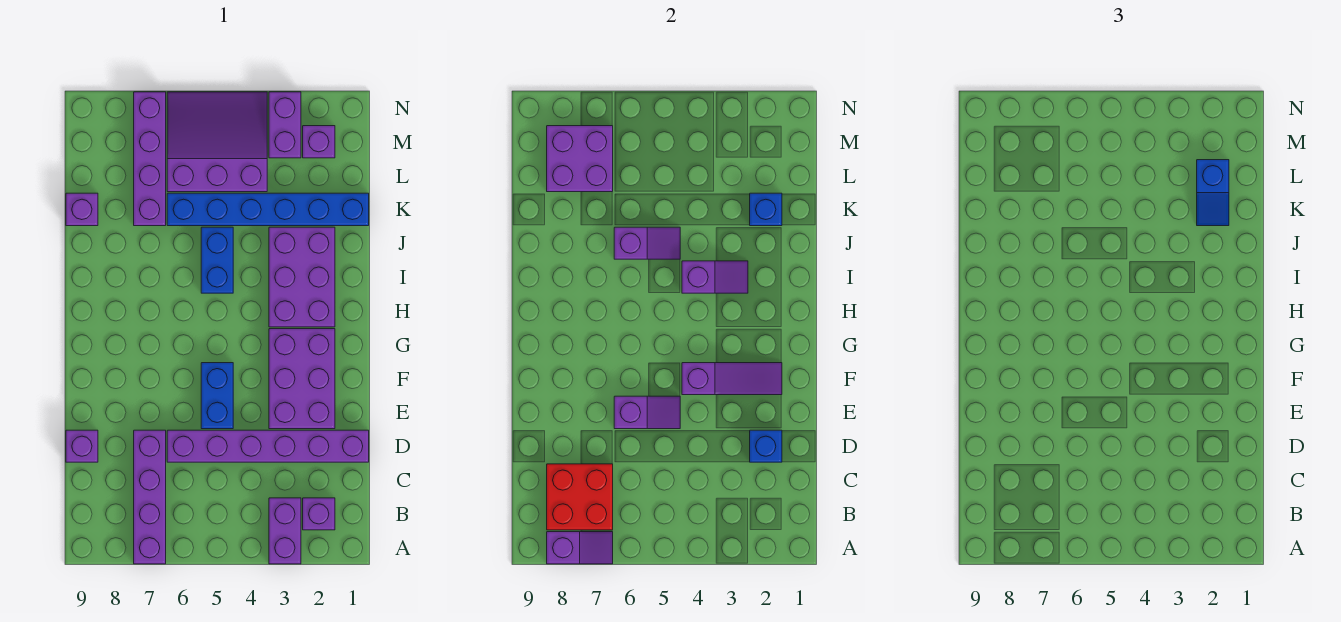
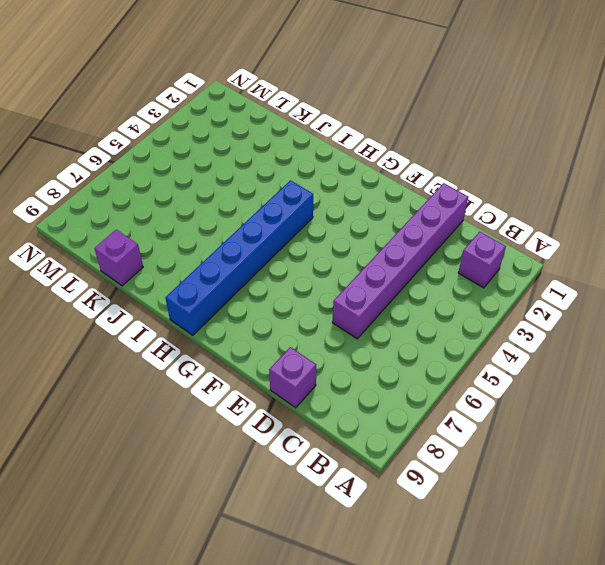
blue 1x6 brick [165,180,313,335] -> blue 1x6 brick moved to [167,193,369,226]
none -> purple 1x2 brick [269,498,301,564]
none -> purple 1x4 brick [134,430,166,564]
none -> purple 2x3 brick [269,329,335,429]

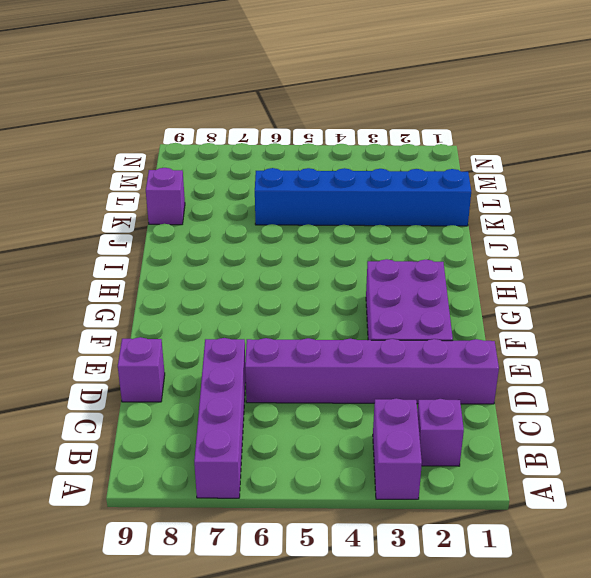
none -> blue 1x2 brick [201,363,233,429]
none -> purple 2x3 brick [269,227,335,327]
none -> blue 1x2 brick [201,227,233,293]

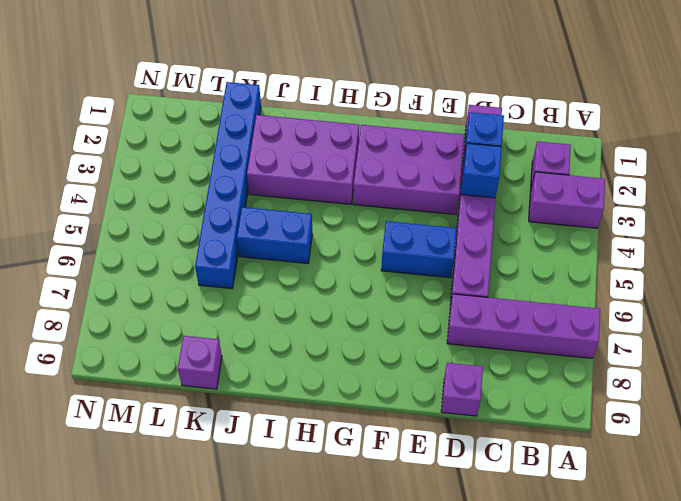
blue 1x1 brick [461,143,502,198] -> blue 1x1 brick moved to [750,193,782,226]
none -> purple 1x4 brick [134,92,166,226]
none -> purple 3x3 slope [167,92,267,192]
none -> purple 1x1 brick [303,126,335,158]

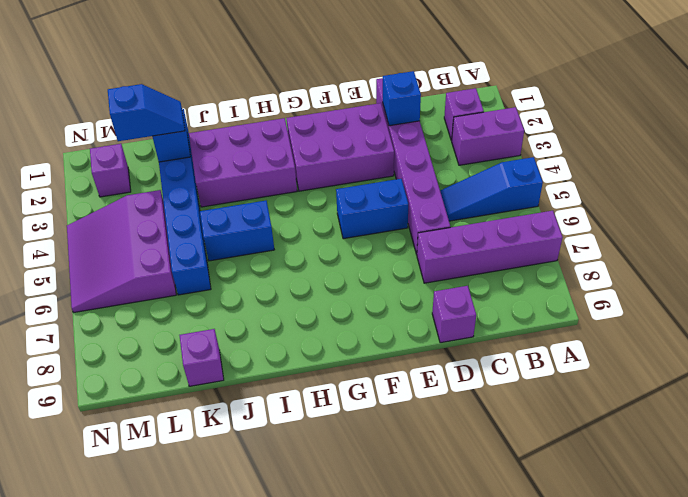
blue 1x3 slope [440,157,543,221] -> none
none -> purple 1x4 brick [134,92,166,226]
none -> purple 1x2 brick [269,92,301,158]
none -> purple 1x2 slope [547,532,613,564]

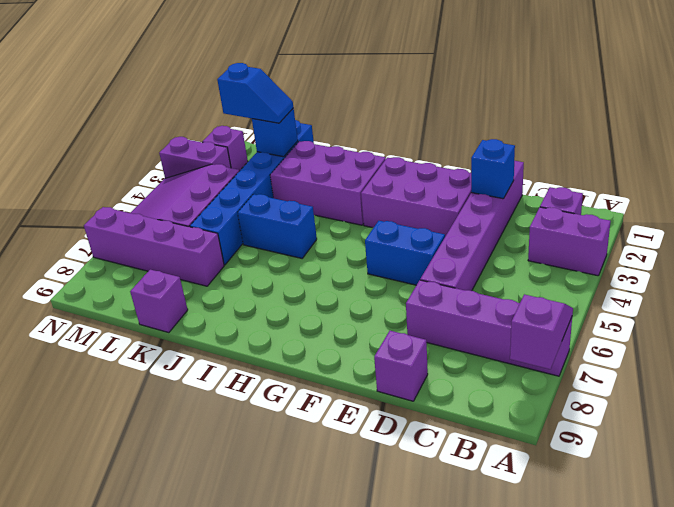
none -> red 2x2 brick [547,464,613,530]
none -> purple 1x2 slope [614,396,680,429]
none -> purple 1x3 slope [682,363,782,395]

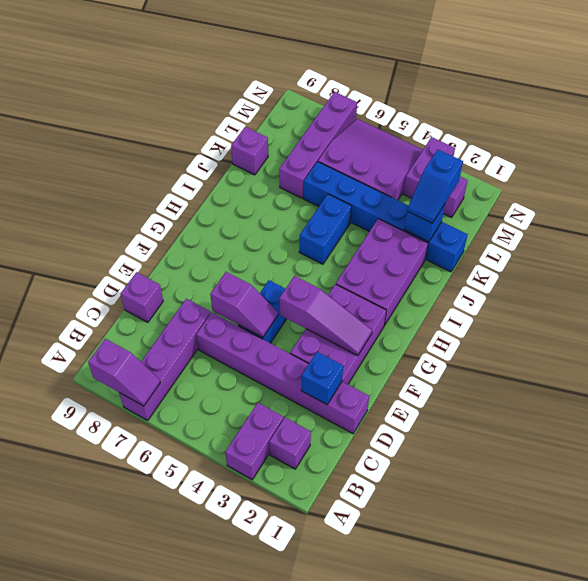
none -> red 2x2 brick [547,464,613,530]
none -> purple 1x2 slope [682,261,748,293]
none -> purple 1x2 slope [614,227,680,259]

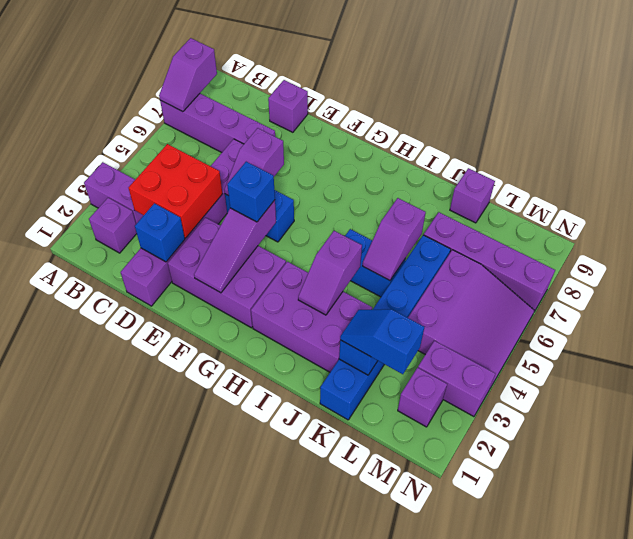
red 2x2 brick [129,144,222,238] -> red 2x2 brick moved to [547,464,613,530]
blue 1x1 brick [227,162,275,222] -> none
none -> purple 2x2 brick [547,126,613,192]

